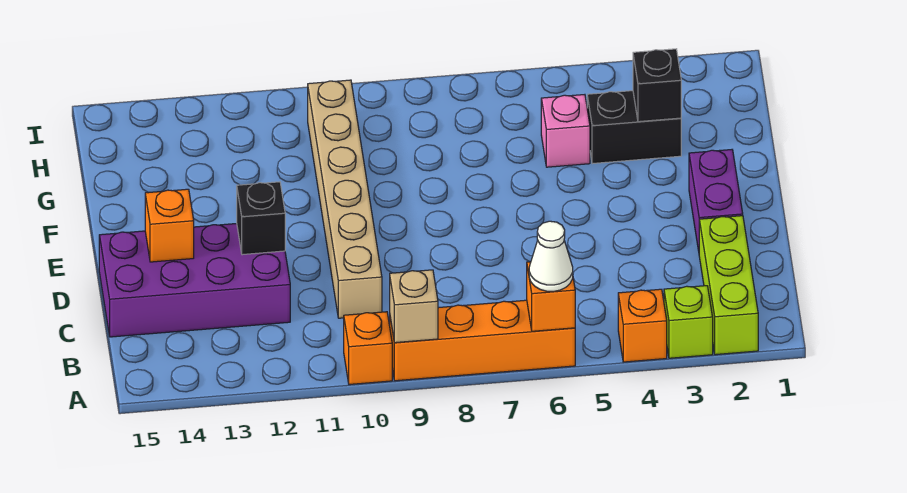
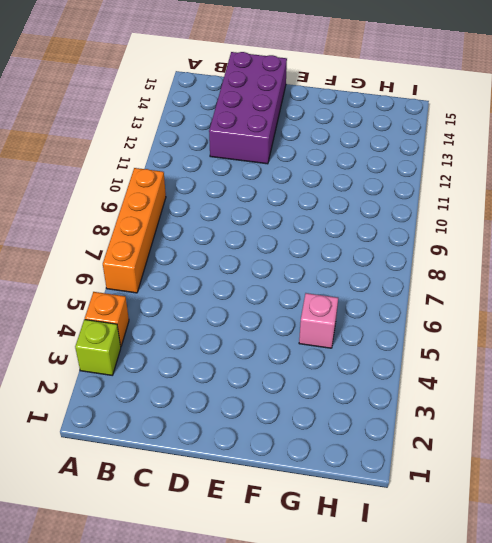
none -> lime 1x3 brick [699,216,758,355]
none -> orange 1x1 brick [344,312,392,384]
none -> tan 1x6 brick [308,80,382,318]

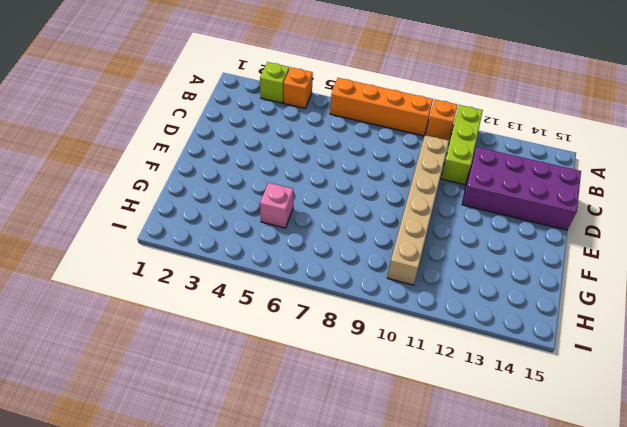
lime 1x3 brick [441,105,483,185] -> lime 1x3 brick moved to [699,216,758,355]
none -> purple 1x2 brick [689,150,743,251]
none -> black 1x2 brick [587,91,681,164]
none -> orange 1x1 brick [527,262,575,331]

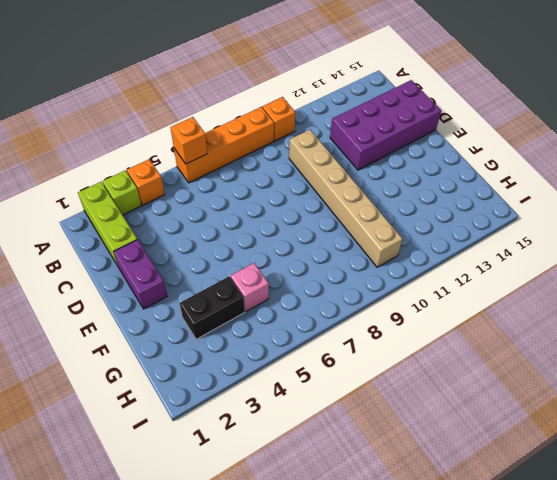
none -> tan 1x1 brick [390,270,438,343]
none -> black 1x1 brick [237,182,285,255]
none -> orange 1x1 brick [145,189,194,262]

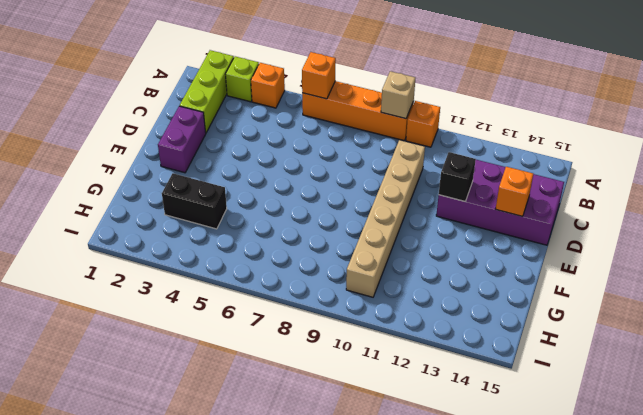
none -> pink 1x1 brick [541,95,590,167]
none -> black 1x1 brick [633,49,681,122]
none -> white 1x1 cone [529,221,573,291]

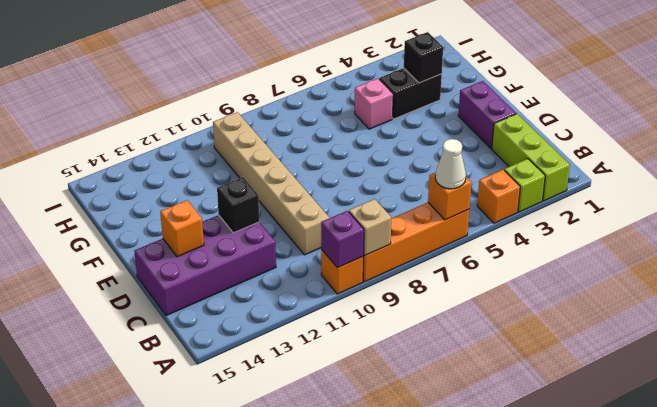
purple 1x1 brick [321,211,364,268] -> none

